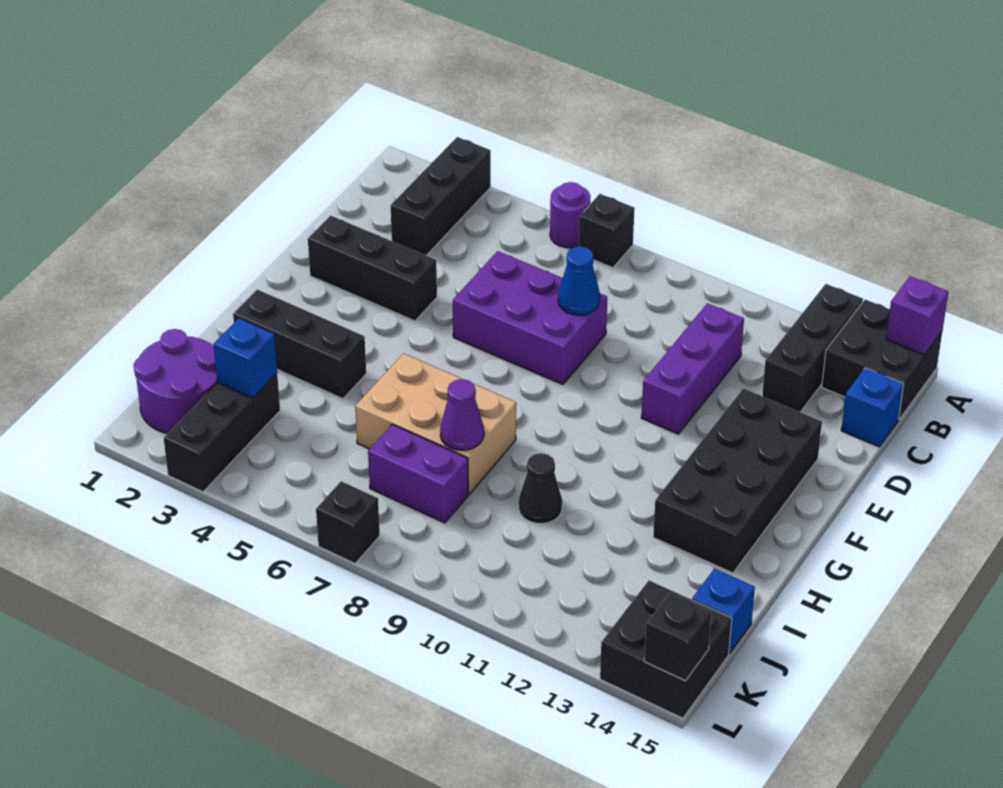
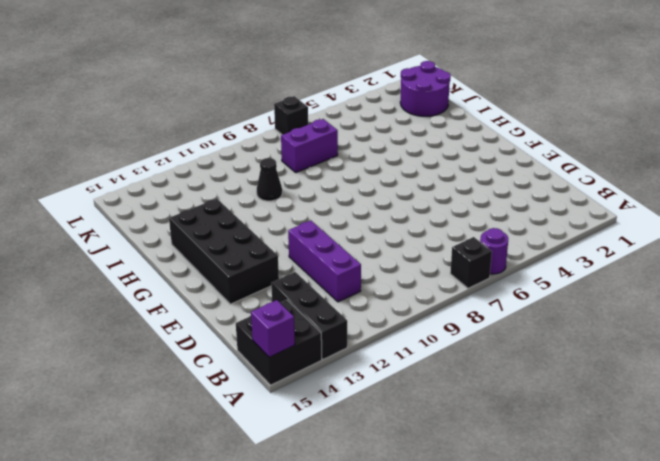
none -> black 1x3 brick [391,137,491,255]
none -> blue 1x1 brick [841,368,904,447]
none -> purple 2x3 brick [453,251,607,384]

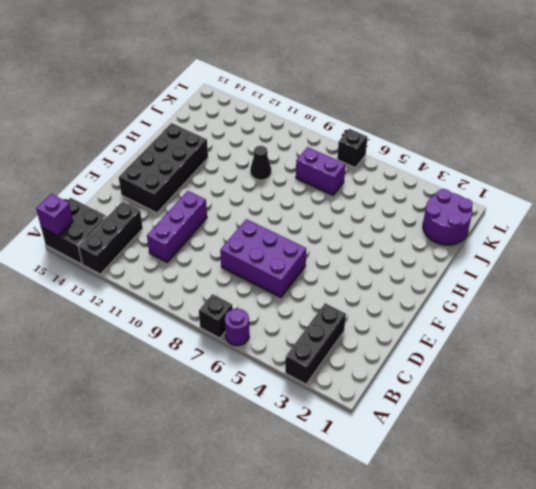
none -> blue 1x1 brick [841,368,904,447]
none -> black 1x3 brick [308,216,437,321]
none -> black 1x3 brick [233,290,366,399]

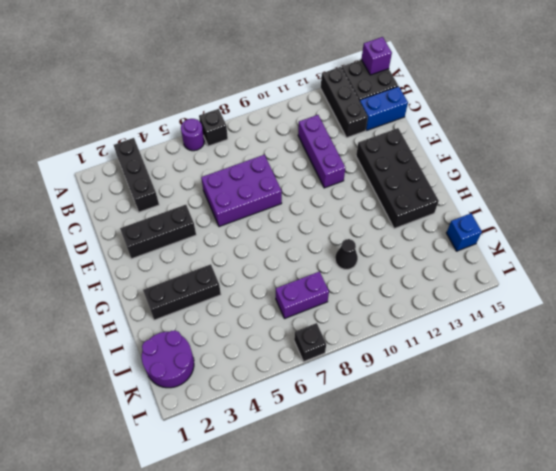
blue 1x2 brick [360,86,408,131] -> blue 1x1 brick [841,368,904,447]
none -> tan 2x3 brick [355,353,516,494]
none -> black 1x3 brick [164,373,280,492]
none -> black 2x2 brick [600,581,732,718]

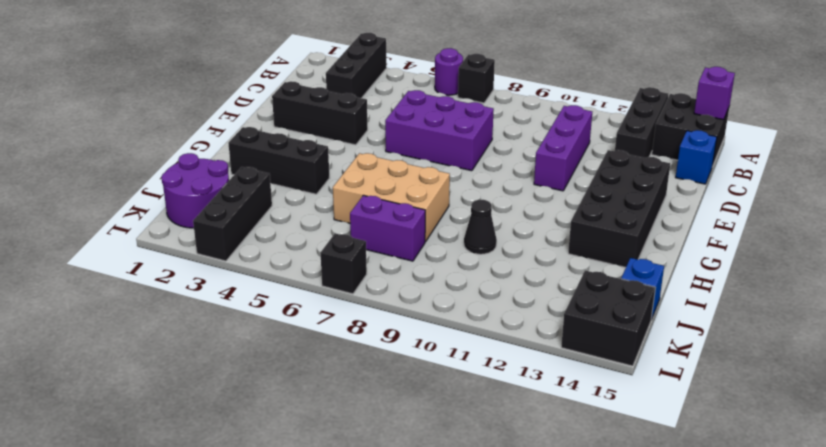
none -> blue 1x1 cone [558,246,600,315]
none -> purple 1x1 cone [440,379,484,450]
none -> blue 1x1 brick [214,319,277,398]

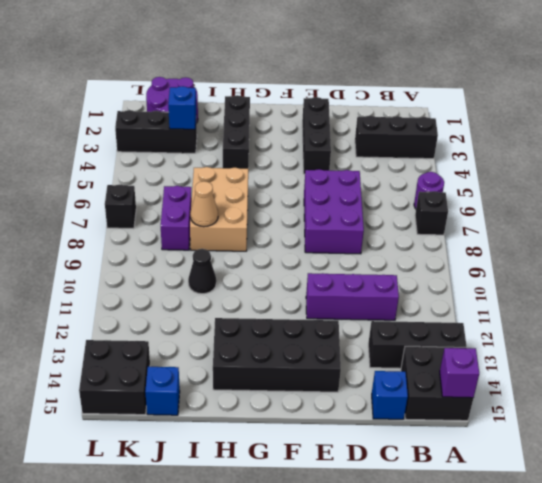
tan 1x1 cone [190,181,218,227] -> purple 1x1 cone [440,379,484,450]
none -> blue 1x1 cone [558,246,600,315]
none -> black 1x1 brick [644,593,711,681]

